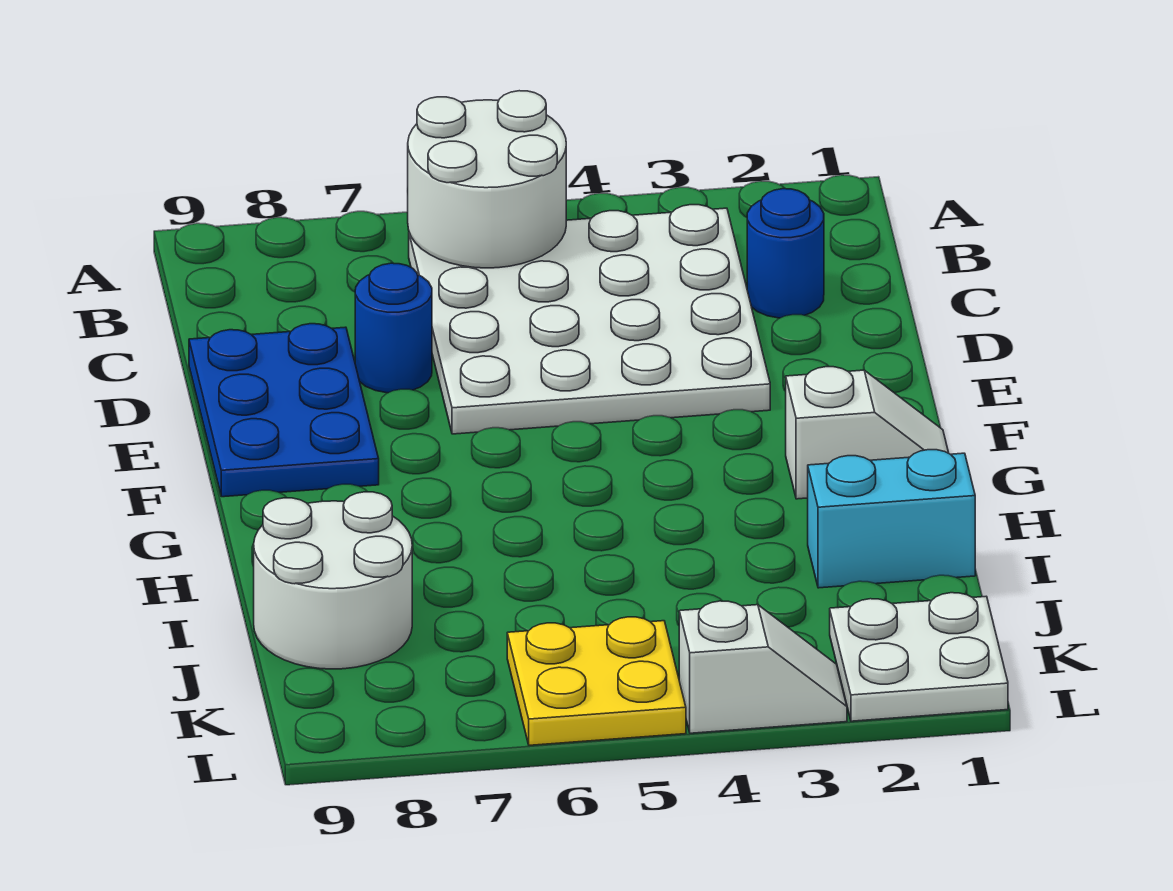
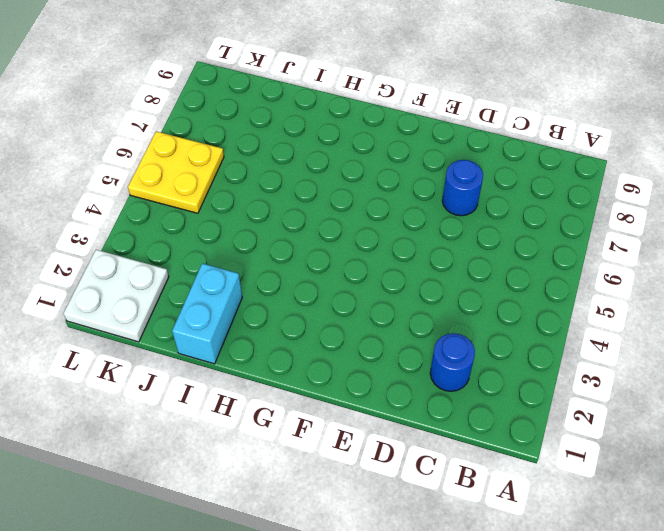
none -> white 4x4 plate [409,205,770,434]
none -> blue 2x3 plate [189,324,379,497]

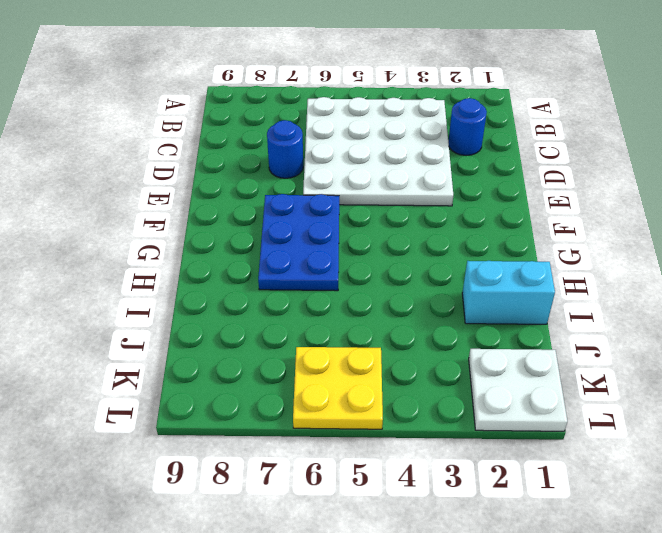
blue 2x3 plate [258,194,339,291] -> blue 2x3 plate moved to [189,324,379,497]
none -> white 1x2 slope [786,367,949,499]
none -> white 2x2 round brick [254,492,412,669]

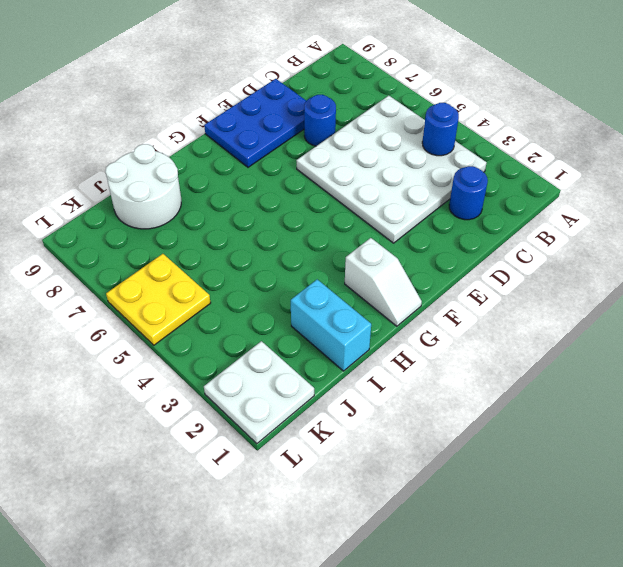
blue 1x1 round brick [422,103,459,156] -> none
none -> white 1x2 slope [679,601,847,733]
none -> white 2x2 round brick [408,91,566,268]

